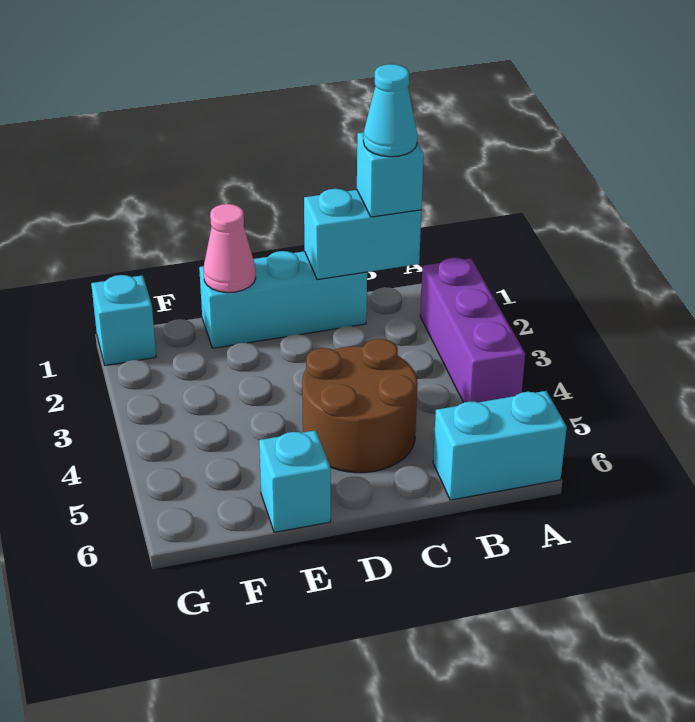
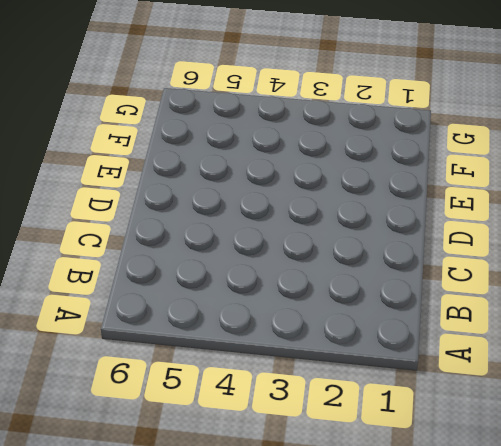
none -> purple 1x3 brick [420,258,525,403]
none -> cyan 1x2 brick [433,391,567,500]

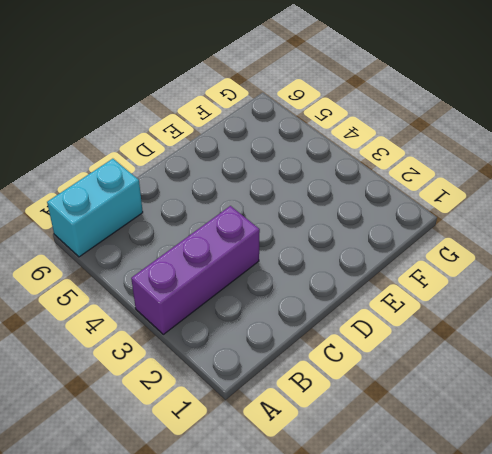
purple 1x3 brick [131,206,260,334] -> purple 1x3 brick turned to [420,258,525,403]
none -> cyan 1x3 brick [199,251,367,348]
none -> brown 2x2 round brick [302,339,417,473]

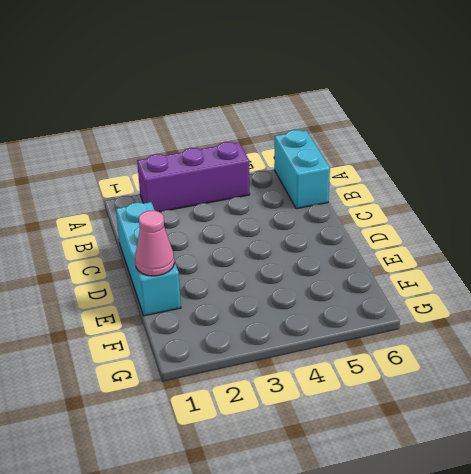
none -> brown 2x2 round brick [302,339,417,473]
none -> cyan 1x1 brick [259,430,331,532]

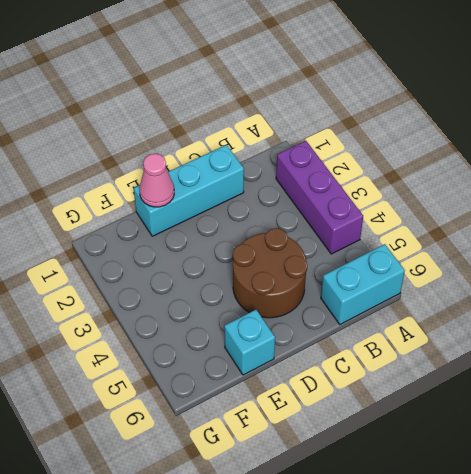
none -> cyan 1x1 brick [91,275,156,365]
none -> cyan 1x2 brick [304,189,421,280]

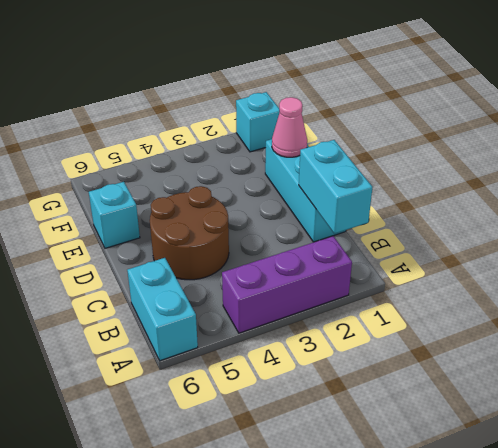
none -> cyan 1x1 brick [357,132,424,217]
none -> cyan 1x1 cone [363,64,417,157]

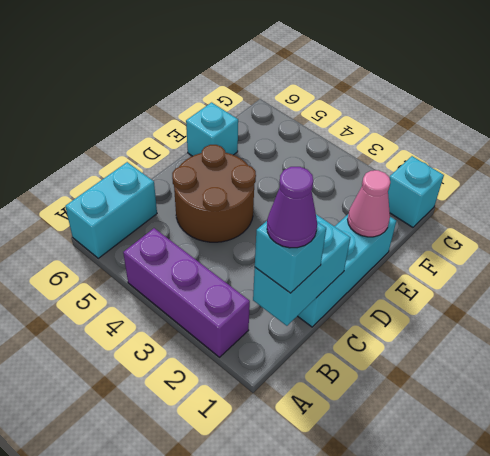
purple 1x1 cone [267,167,317,248] -> cyan 1x1 cone [363,64,417,157]

